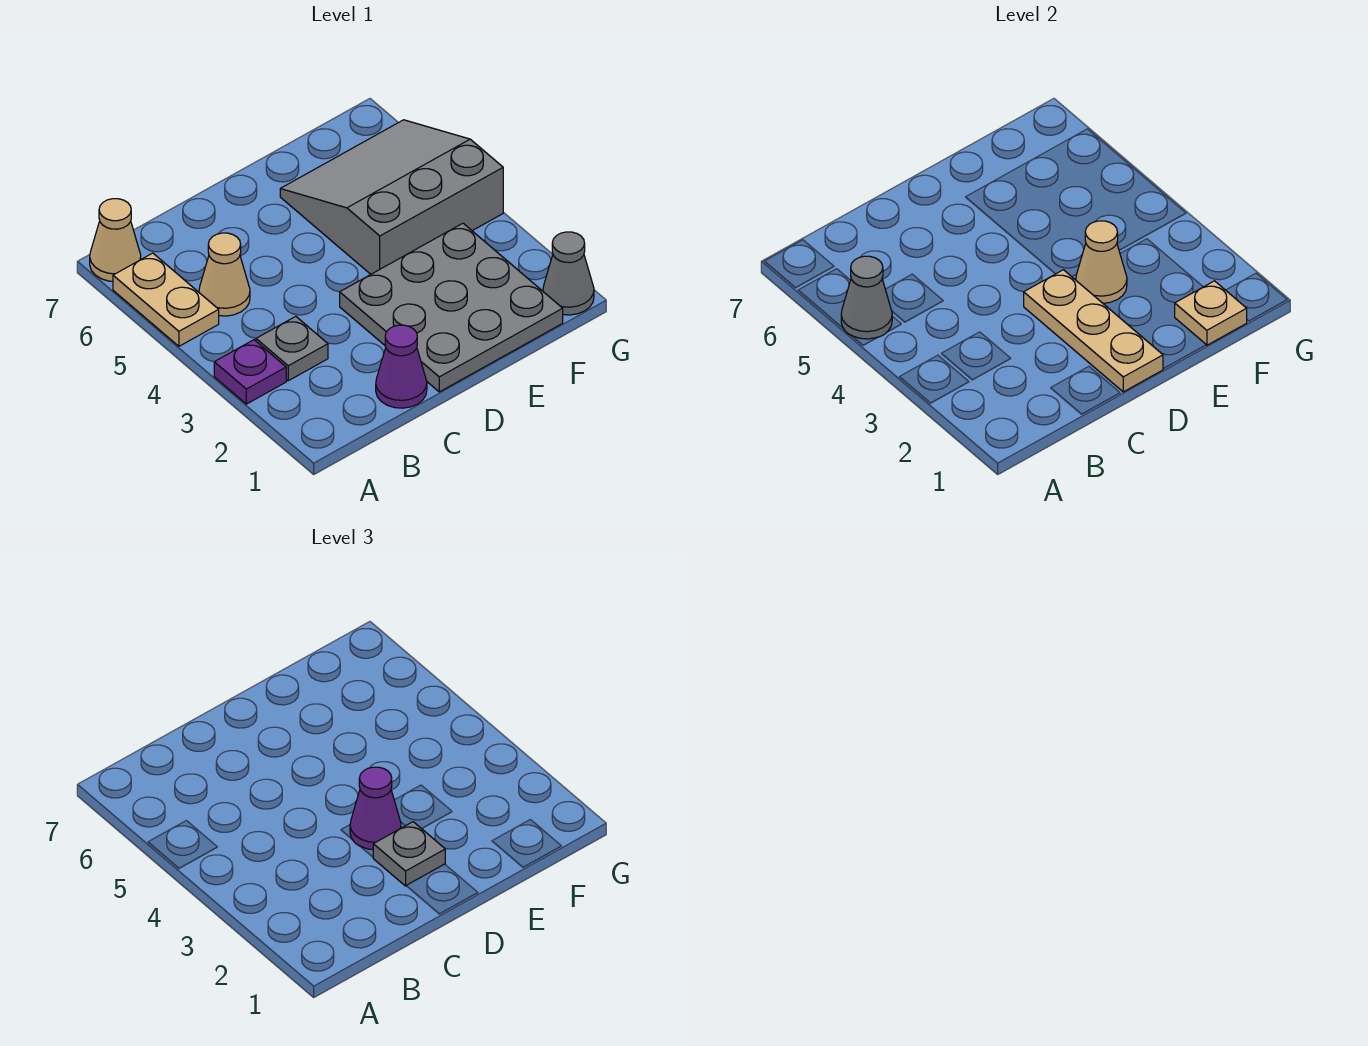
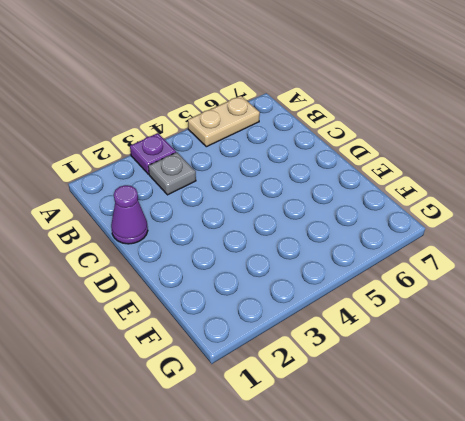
none -> tan 1x1 cone [90,199,141,281]
none -> tan 1x1 cone [199,233,250,316]
none -> grey 3x3 plate [340,223,563,392]

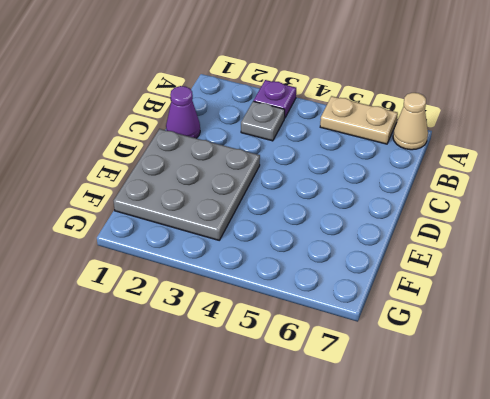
none -> tan 1x1 cone [199,233,250,316]
none -> grey 3x3 slope [280,120,503,274]
none -> grey 1x1 cone [543,232,594,315]

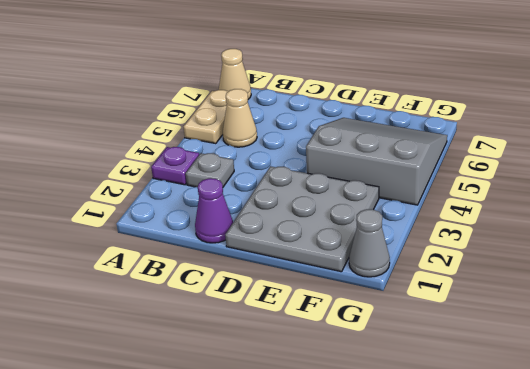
none -> grey 1x1 cone [841,256,892,339]
none -> tan 1x3 plate [1024,270,1163,392]
none -> tan 1x1 cone [1076,221,1127,303]

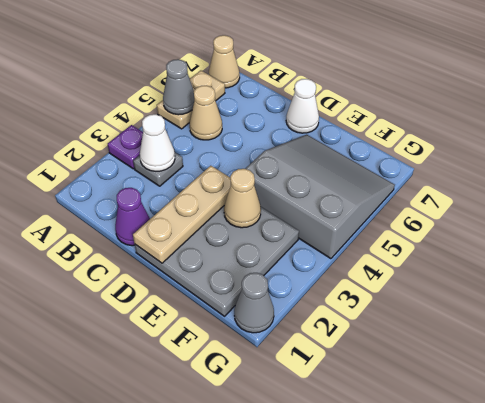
white 1x1 cone [140,114,175,171] -> none
white 1x1 cone [286,79,319,133] -> none
none -> tan 1x1 plate [1175,281,1247,345]
none -> grey 1x1 plate [373,822,445,886]
none -> purple 1x1 cone [350,767,401,849]

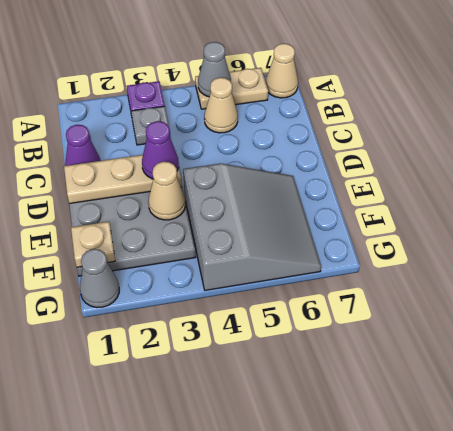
none -> grey 1x1 plate [373,822,445,886]

